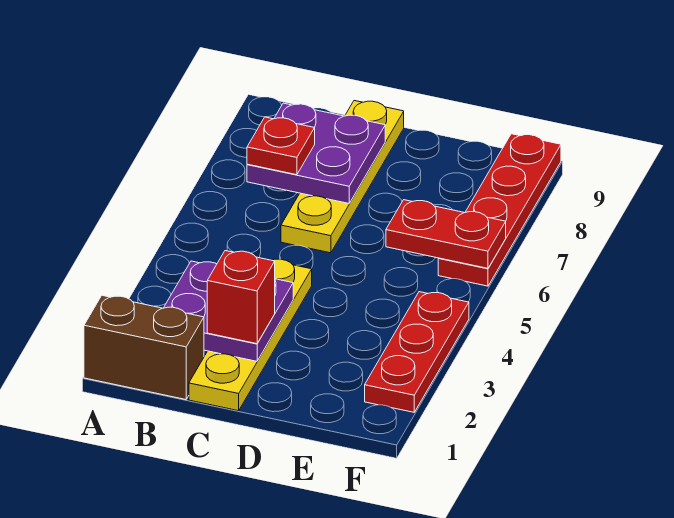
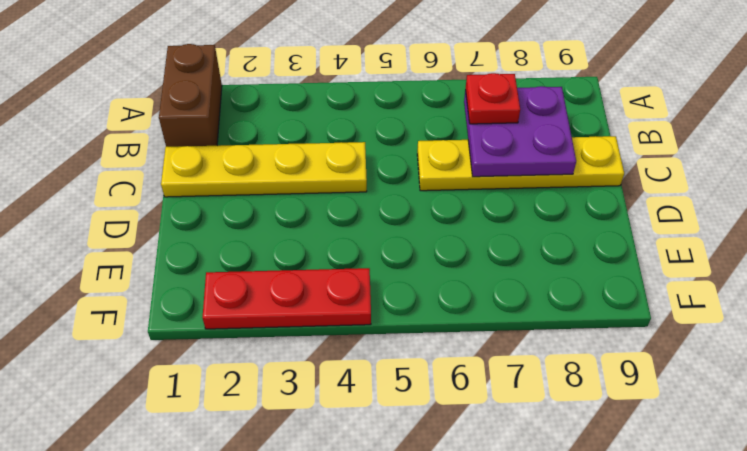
none -> red 1x4 plate [438,134,561,286]
none -> purple 2x2 plate [164,261,293,361]

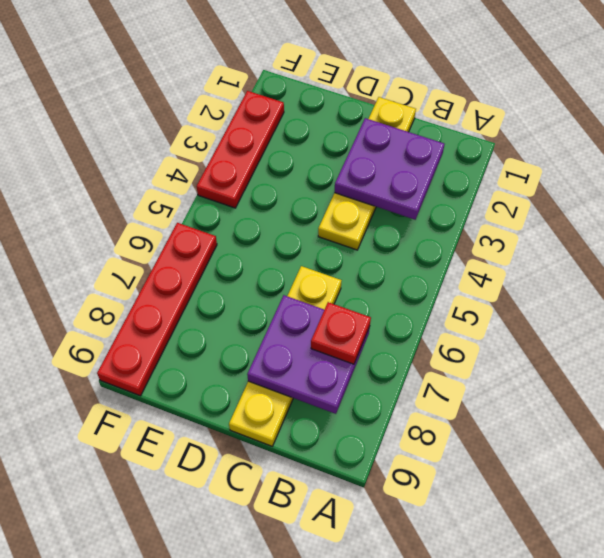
none -> brown 1x2 brick [84,295,204,400]
none -> red 1x2 plate [386,200,506,268]

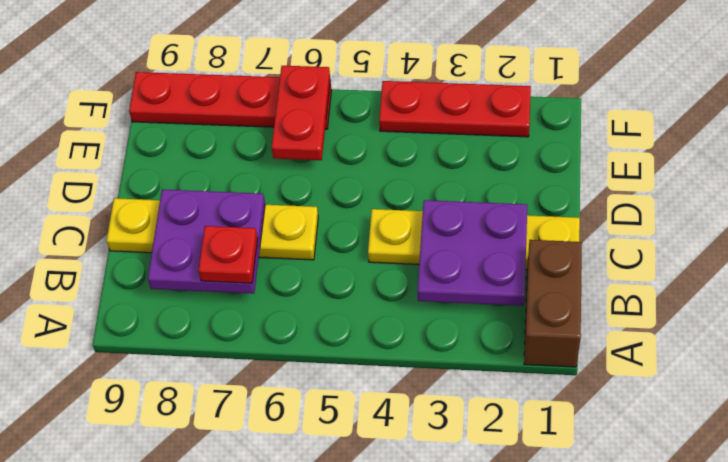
none -> red 1x1 brick [207,251,275,344]

